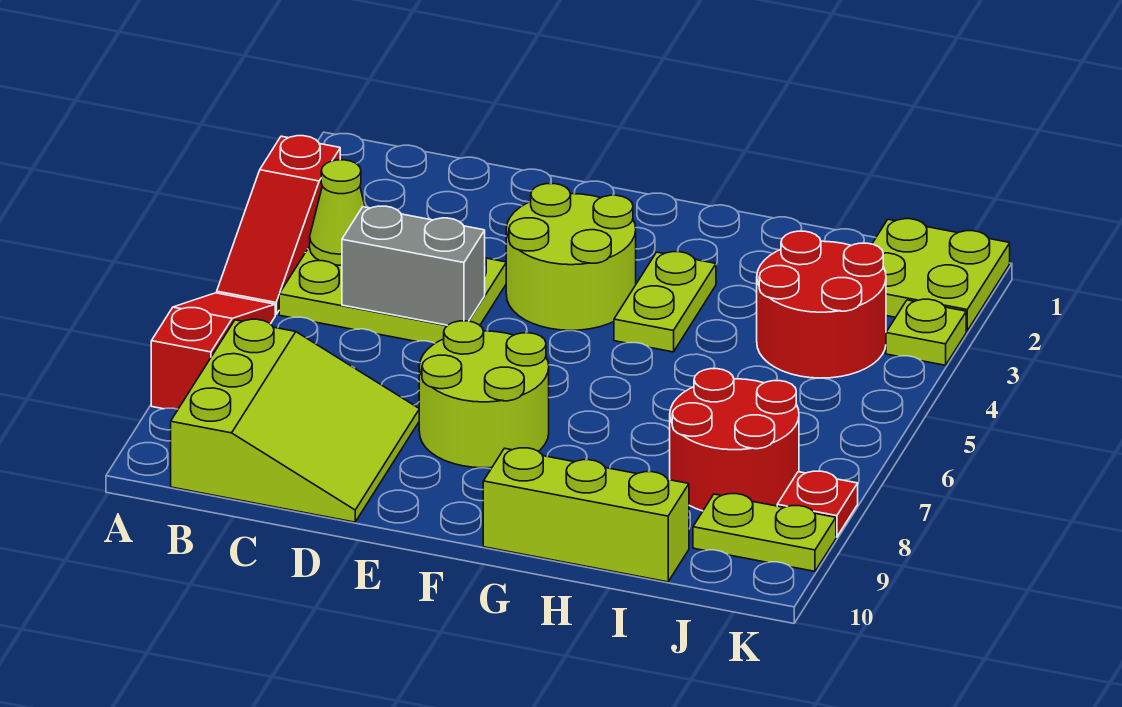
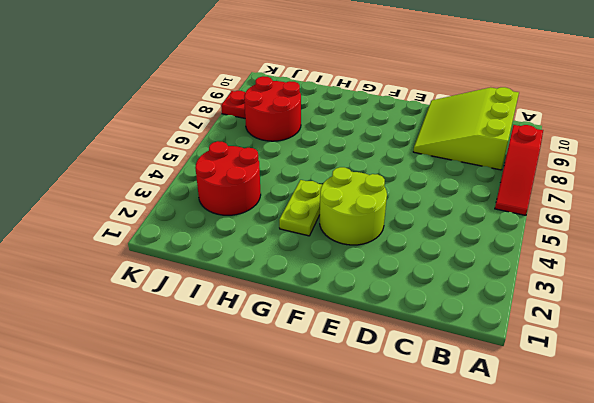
none -> red 1x3 slope [217,136,340,315]
none -> lime 2x3 plate [279,246,506,343]
none -> lime 2x2 round brick [419,321,549,468]

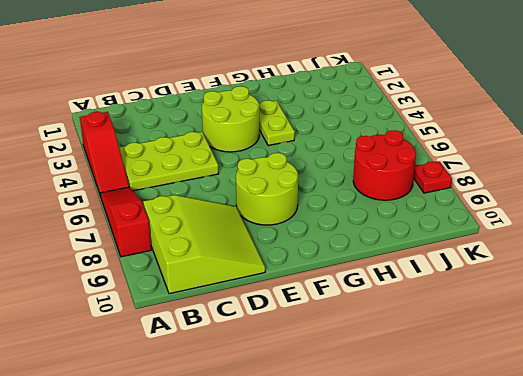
none -> lime 1x3 brick [483,448,689,582]
none -> red 2x2 round brick [757,231,886,378]
none -> lime 2x2 plate [872,219,1010,331]

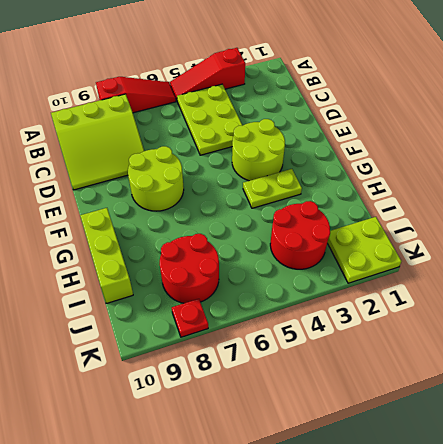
none -> lime 1x2 plate [693,494,836,571]
none -> lime 1x1 plate [886,299,966,365]
none -> lime 1x1 cone [310,160,365,265]

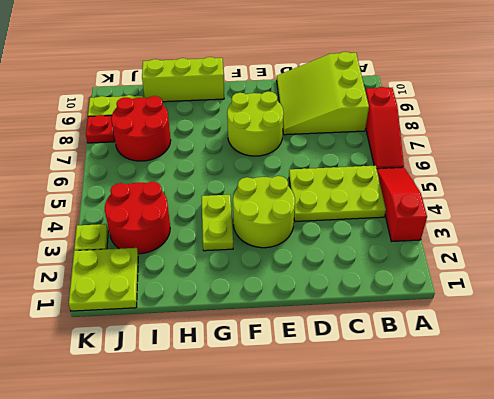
none -> lime 1x1 cone [310,160,365,265]
none -> grey 1x2 brick [342,206,485,325]

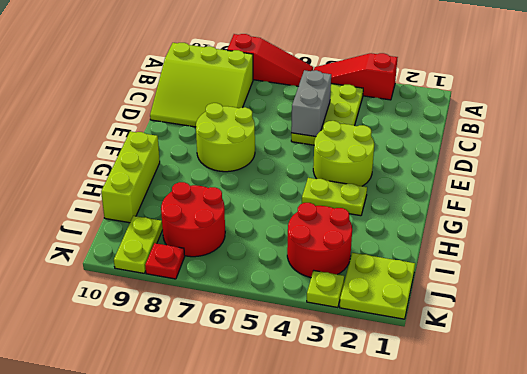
none -> lime 1x1 cone [310,160,365,265]

